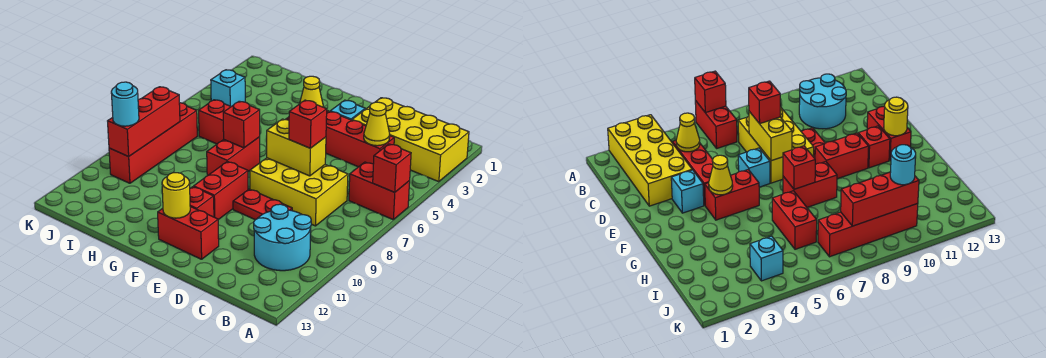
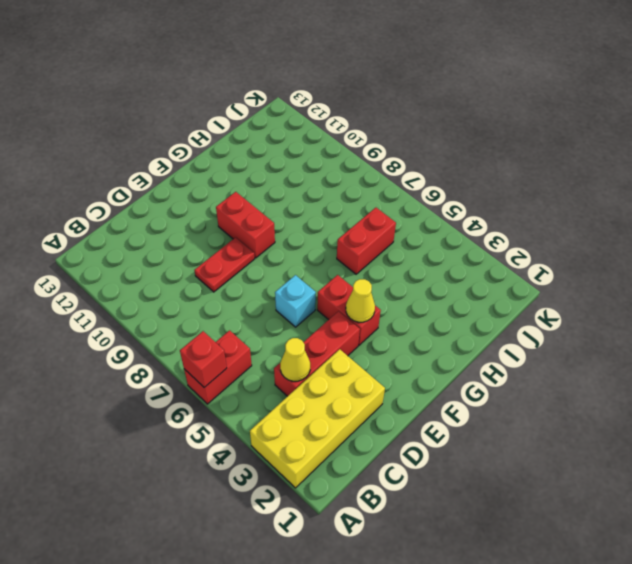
none -> cyan 2x2 round brick [254,204,311,271]
none -> yellow 2x3 brick [250,158,348,226]
none -> cyan 1x1 brick [330,100,365,120]

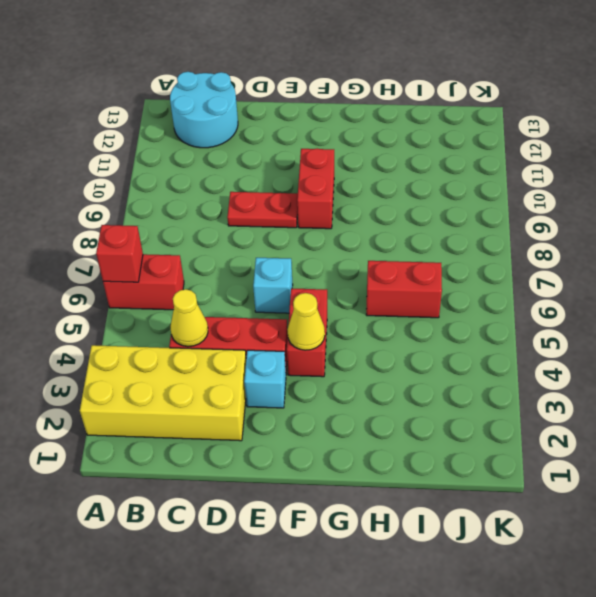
cyan 2x2 round brick [170,72,238,148] -> cyan 2x2 round brick moved to [254,204,311,271]
none -> yellow 2x3 brick [250,158,348,226]
none -> red 1x2 brick [158,207,219,259]
none -> red 1x1 brick [190,187,214,217]

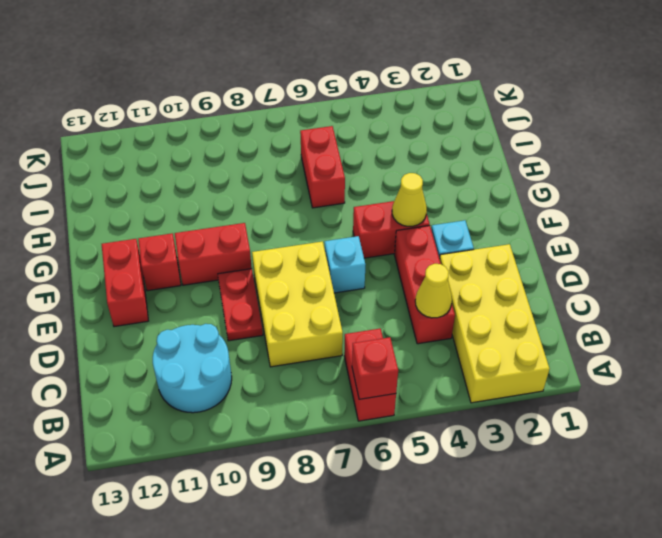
none -> red 1x2 brick [207,137,260,176]
none -> cyan 1x1 brick [211,70,245,107]
none -> red 1x4 brick [109,103,197,183]

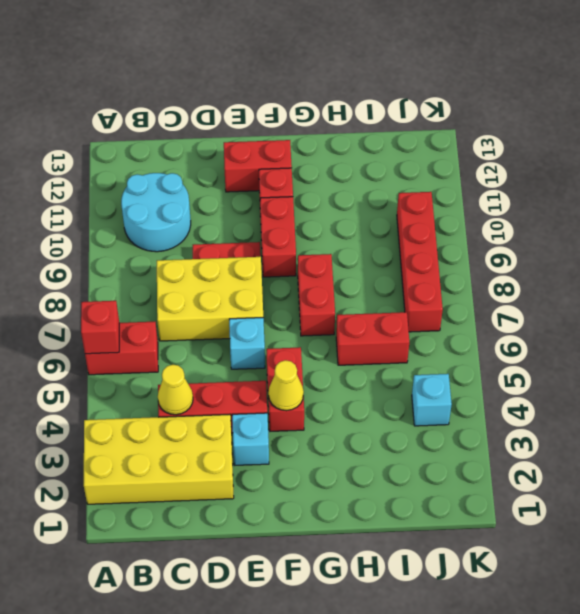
none -> yellow 1x2 brick [266,119,326,176]
none -> yellow 1x1 round brick [162,173,190,218]
none -> red 1x1 brick [223,101,260,148]

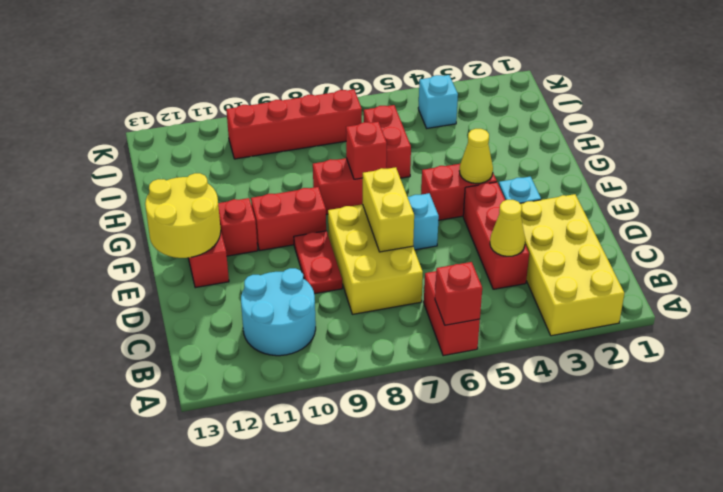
yellow 2x2 round brick [145,173,221,258] -> yellow 1x1 round brick [162,173,190,218]
none -> red 1x3 brick [108,87,180,157]
none -> red 1x1 brick [289,100,327,148]
none -> cyan 1x1 round brick [111,82,139,126]

